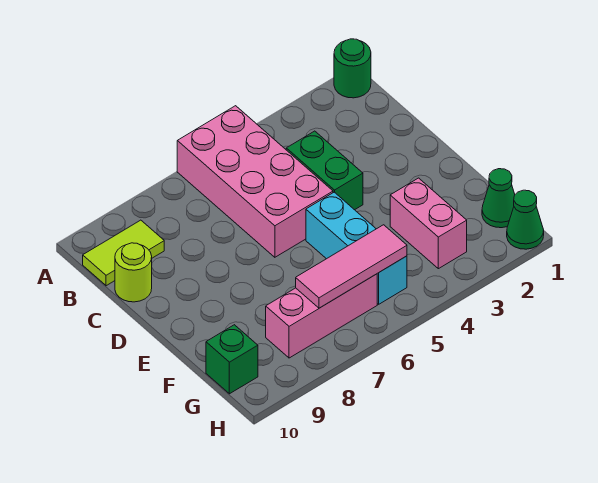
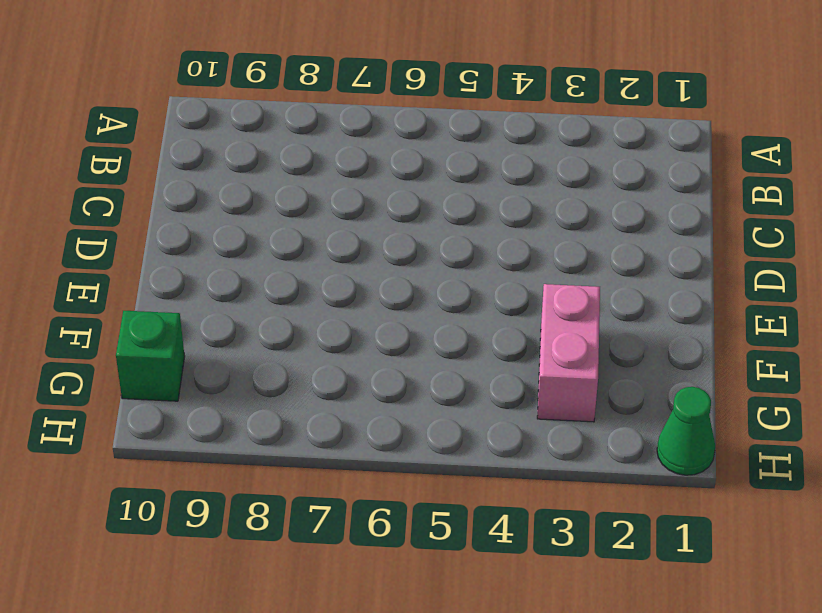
none -> green 1x1 round brick [334,39,371,98]
none -> pink 2x4 brick [177,106,333,257]
none -> lime 1x2 tile [83,220,164,286]

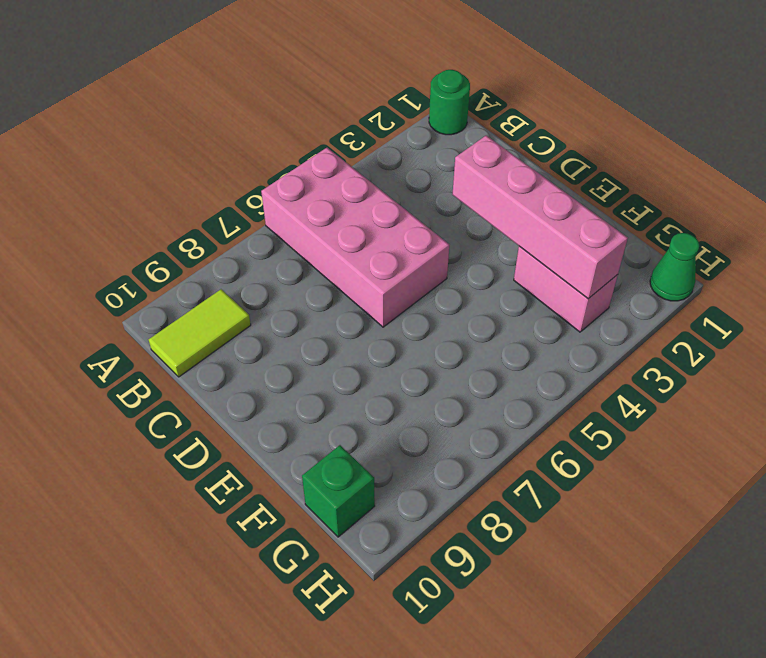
pink 1x4 brick [452,135,628,299] -> none
none -> green 1x2 brick [286,131,363,210]
none -> lime 1x1 round brick [115,243,152,302]
none -> cyan 1x3 brick [306,192,407,304]

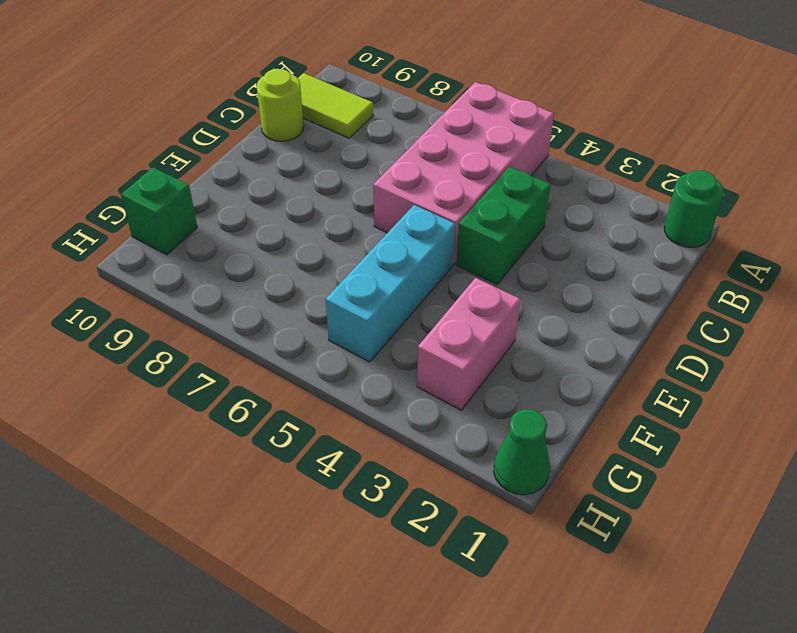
none -> green 1x1 cone [482,169,515,228]
none -> pink 1x3 brick [266,274,377,358]
none -> pink 1x3 tile [296,225,407,308]

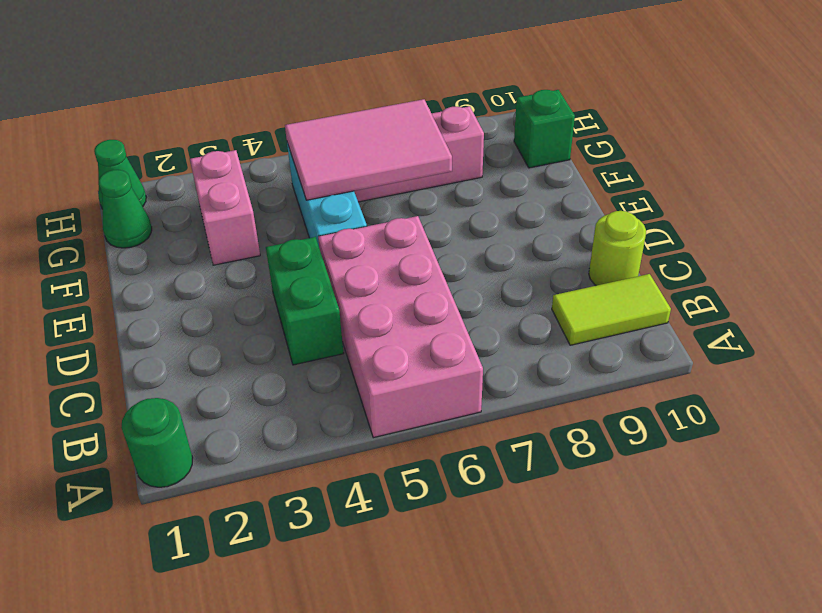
pink 2x3 tile [285,99,452,200] -> pink 1x3 tile [296,225,407,308]

